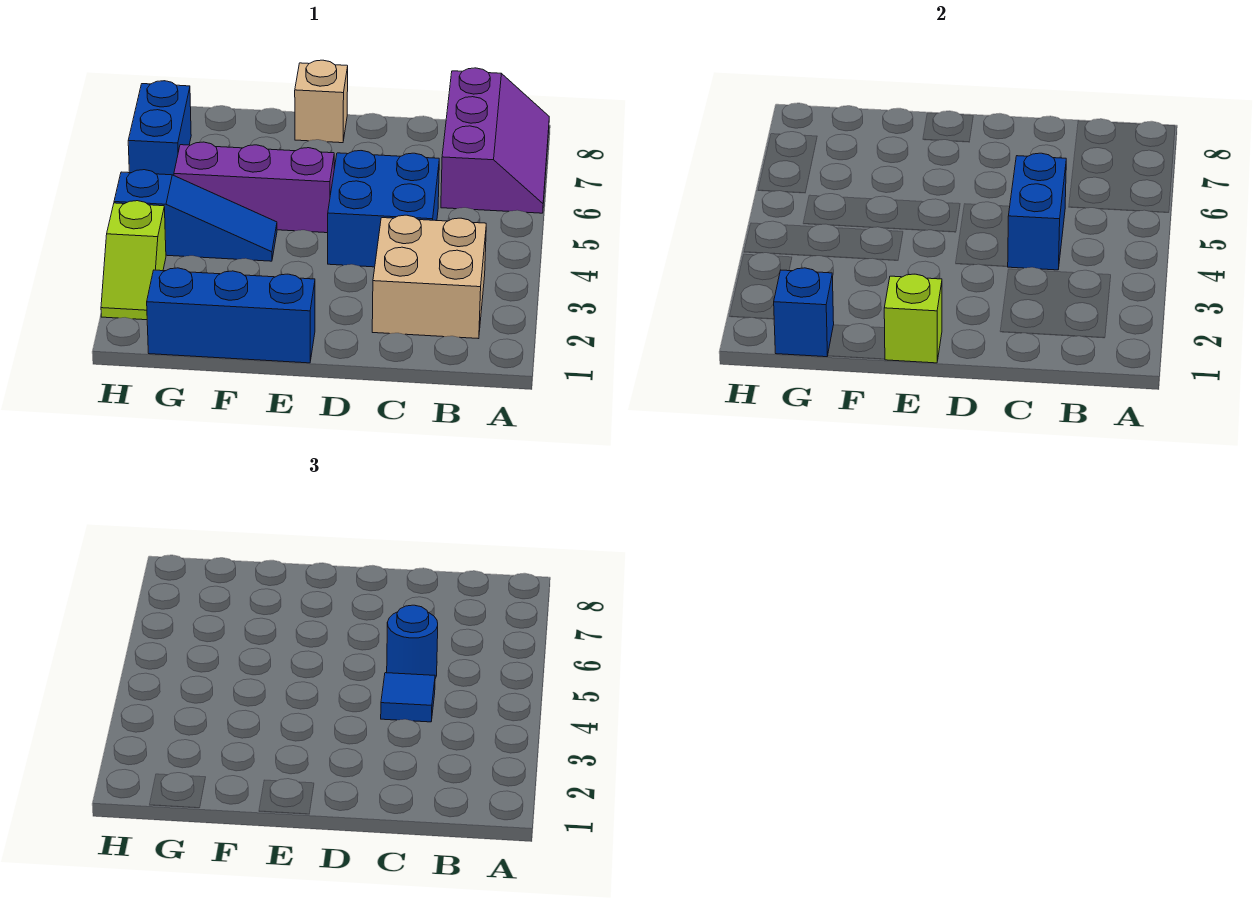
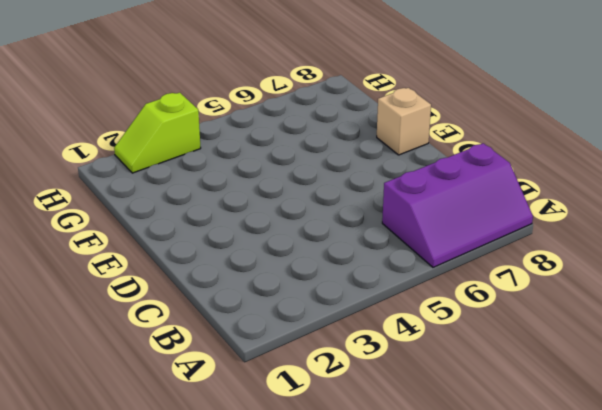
none -> tan 2x2 brick [372,215,486,339]
none -> blue 2x2 brick [328,151,439,267]
none -> blue 1x3 brick [147,268,315,363]

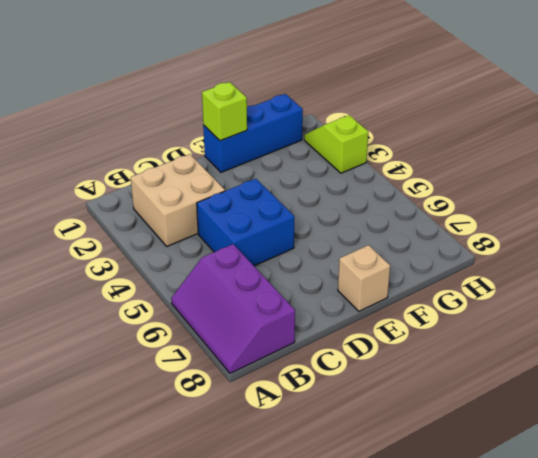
none -> purple 1x3 brick [174,142,334,233]
none -> blue 1x3 slope [114,170,277,261]
none -> blue 1x2 brick [128,81,191,175]

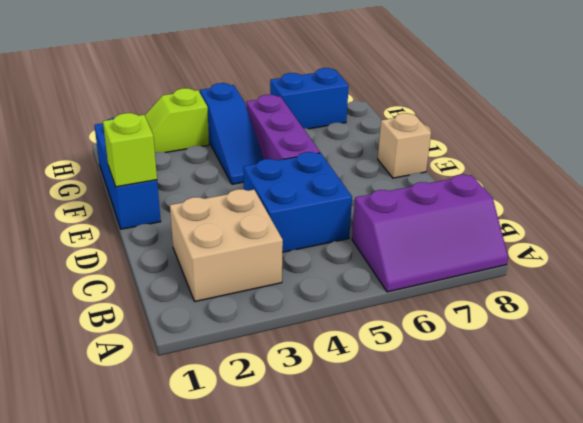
none -> blue 1x2 brick [1007,153,1066,270]
none -> blue 1x1 brick [774,268,834,357]
none -> blue 1x1 tile [381,673,435,722]

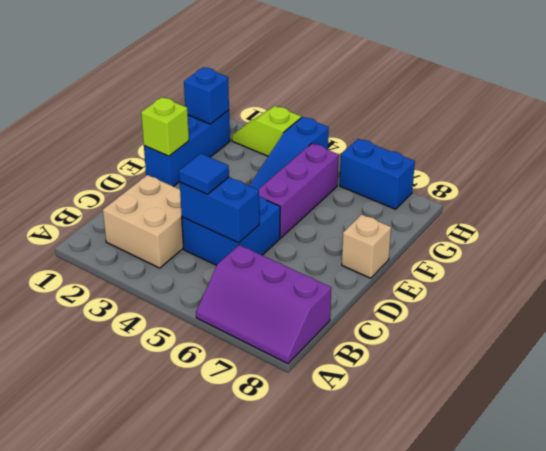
none -> blue 1x1 round brick [387,605,438,679]

